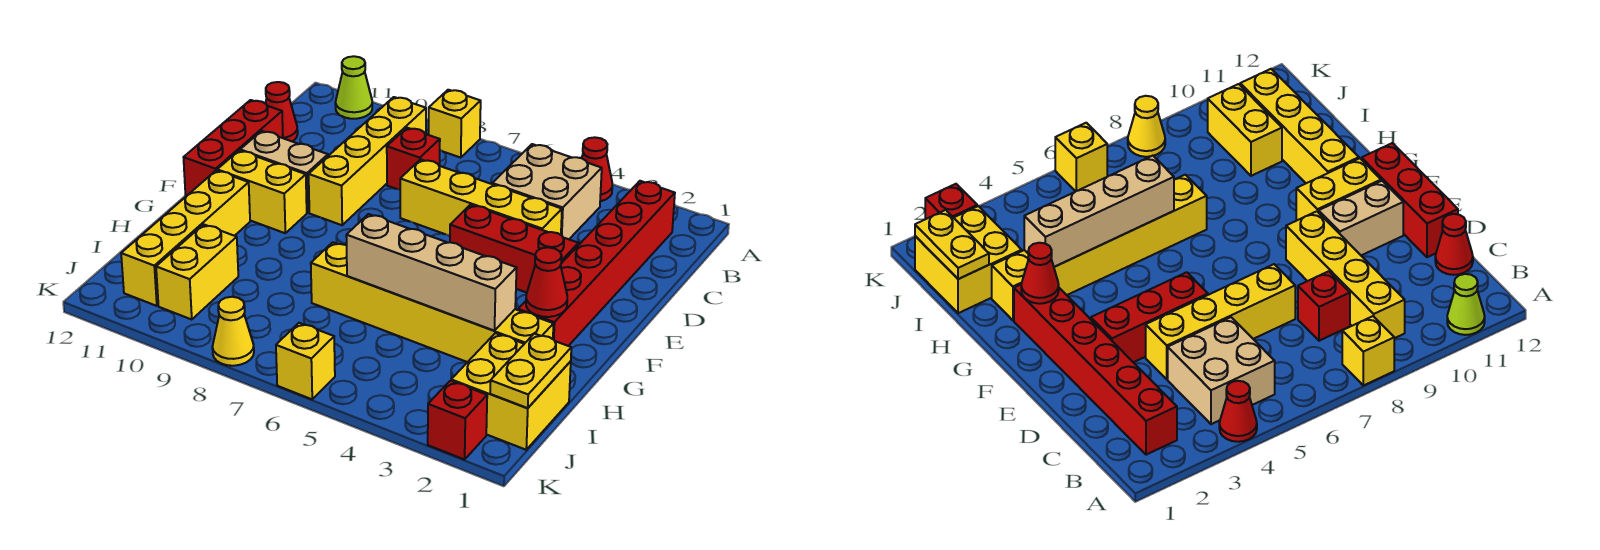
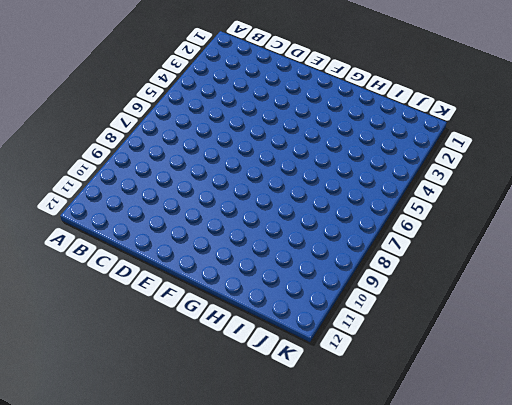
none -> red 1x1 cone [582,137,612,201]
none -> yellow 1x1 brick [429,90,481,158]
none -> lime 1x1 cone [335,56,372,119]

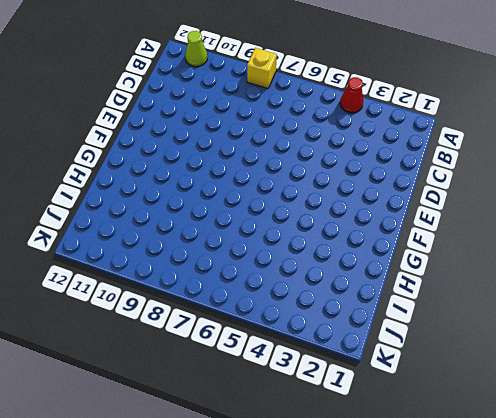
none -> red 1x6 brick [518,181,675,346]
none -> tan 2x2 brick [492,144,602,239]
none -> yellow 1x4 brick [309,97,426,225]

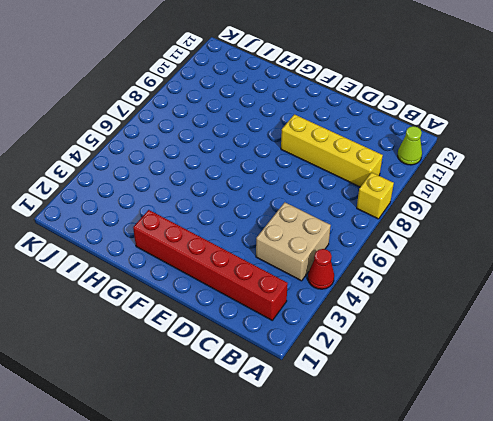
none -> red 1x1 brick [387,128,440,190]
none -> red 1x1 cone [265,82,298,141]
none -> yellow 1x4 brick [400,159,562,236]

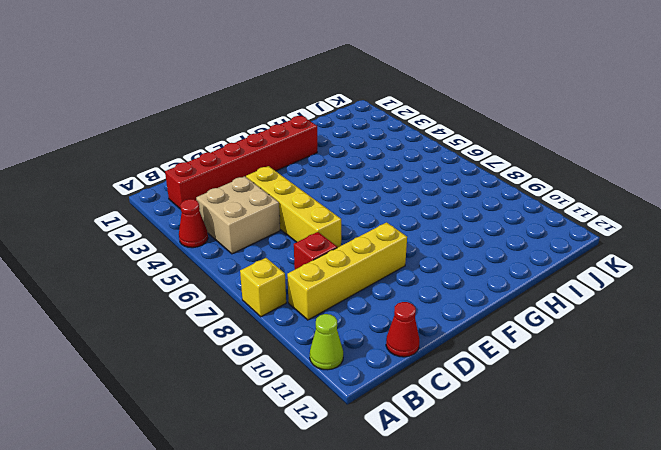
none -> red 1x3 brick [183,100,283,196]
none -> red 1x3 brick [450,205,578,293]
none -> tan 1x2 brick [240,131,328,213]

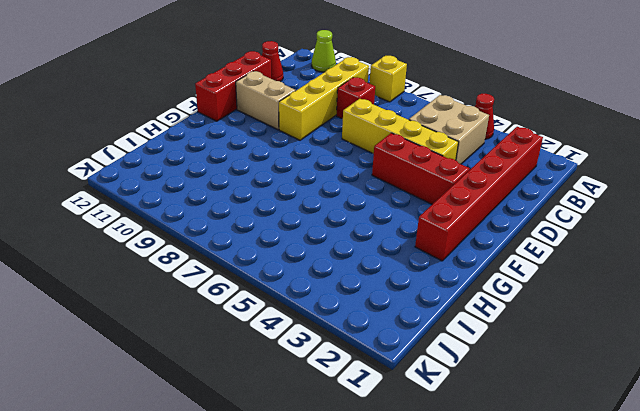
none -> yellow 1x2 brick [217,150,307,233]
none -> yellow 1x4 brick [121,170,250,306]
none -> yellow 1x6 brick [311,242,553,362]

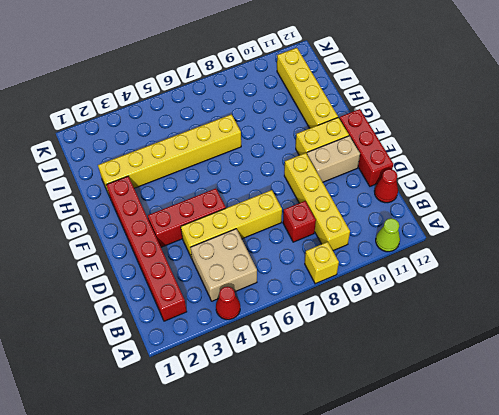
none -> yellow 2x2 brick [451,333,571,450]
none -> yellow 1x2 brick [156,224,238,320]
none -> red 1x1 brick [428,381,487,460]

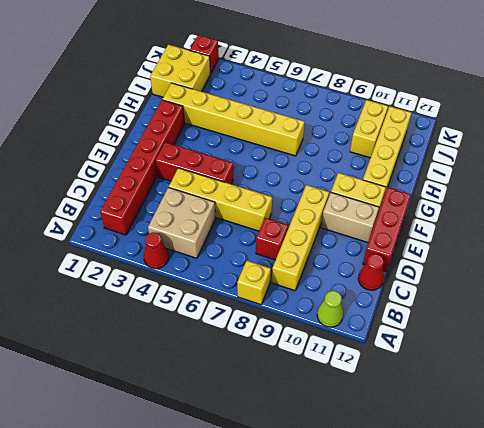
none -> yellow 1x1 brick [276,323,335,399]
none -> yellow 1x1 cone [212,297,254,366]
none -> red 1x1 cone [526,247,567,317]

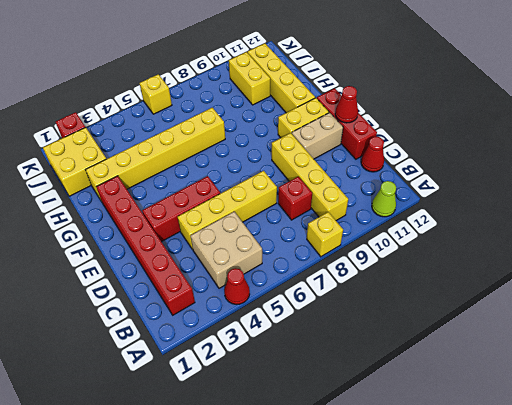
red 1x1 cone [335,86,358,123] -> red 1x1 cone moved to [526,247,567,317]
none -> yellow 1x1 cone [212,297,254,366]
none -> tan 1x4 brick [346,214,517,331]
none -> yellow 1x2 plate [490,334,571,408]

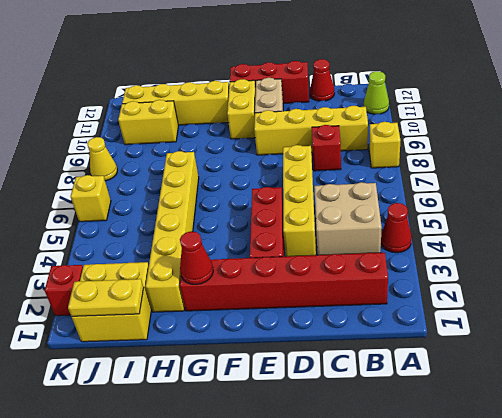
none -> tan 1x4 brick [346,214,517,331]

